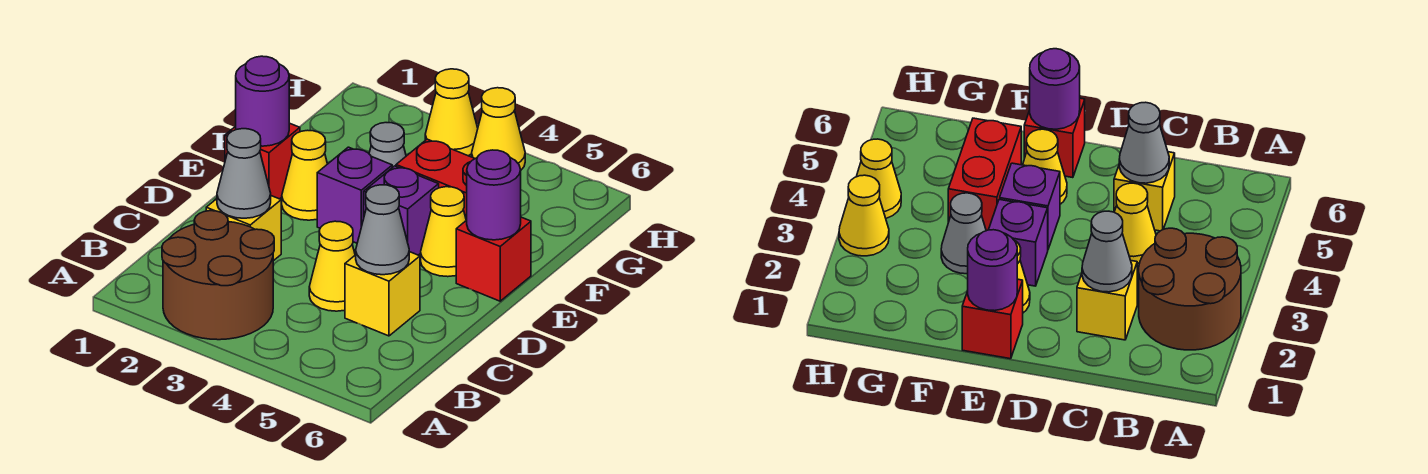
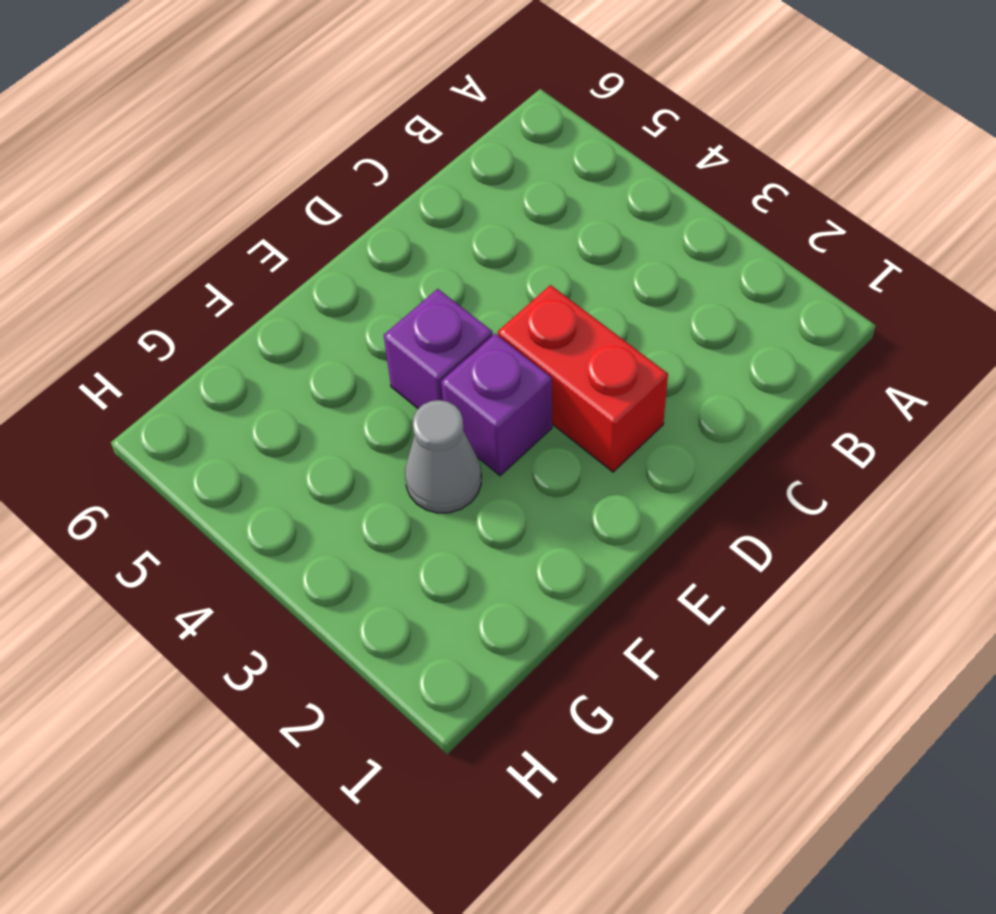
red 1x2 brick [498,285,668,472] -> red 1x2 brick moved to [396,139,475,220]
none -> brown 2x2 round brick [162,211,274,340]
none -> yellow 1x1 brick [206,196,281,261]
none -> yellow 1x1 cone [309,221,355,311]

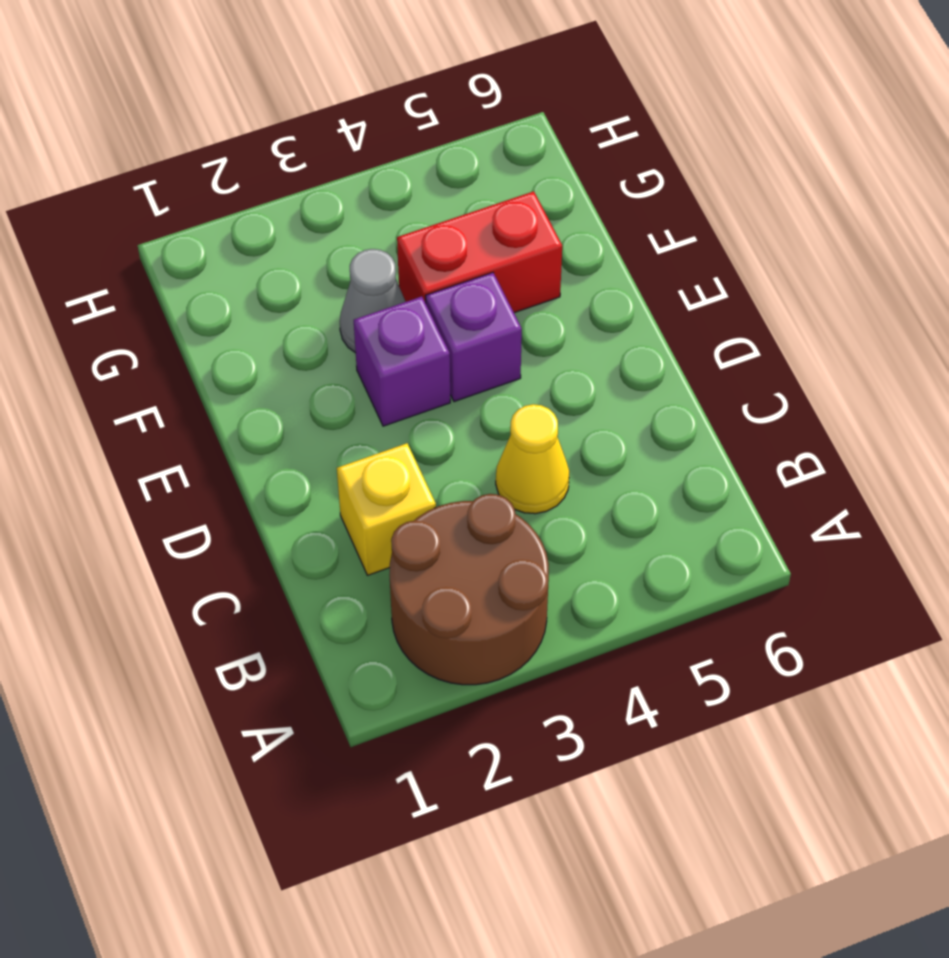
none -> yellow 1x1 brick [345,252,420,336]
none -> red 1x1 brick [225,123,300,199]
none -> yellow 1x1 cone [282,130,327,220]

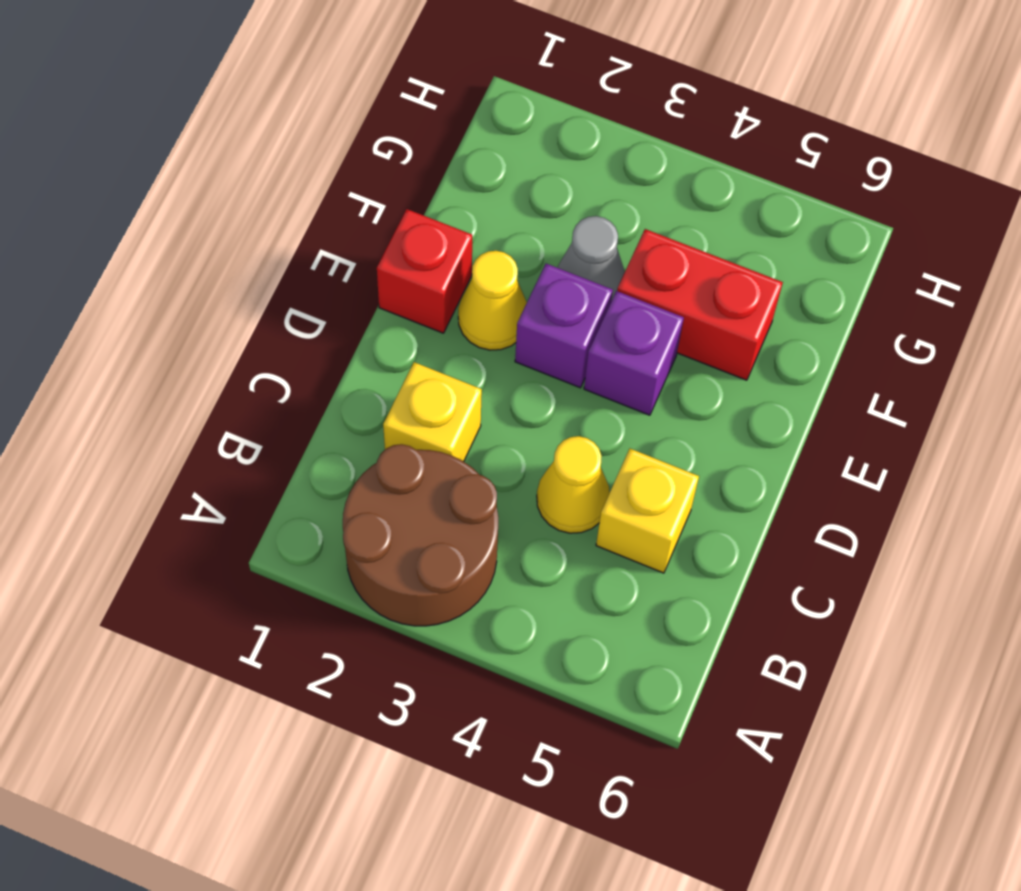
none -> yellow 1x1 cone [421,187,466,277]
none -> red 1x1 brick [456,217,531,301]
none -> yellow 1x1 cone [425,69,478,156]

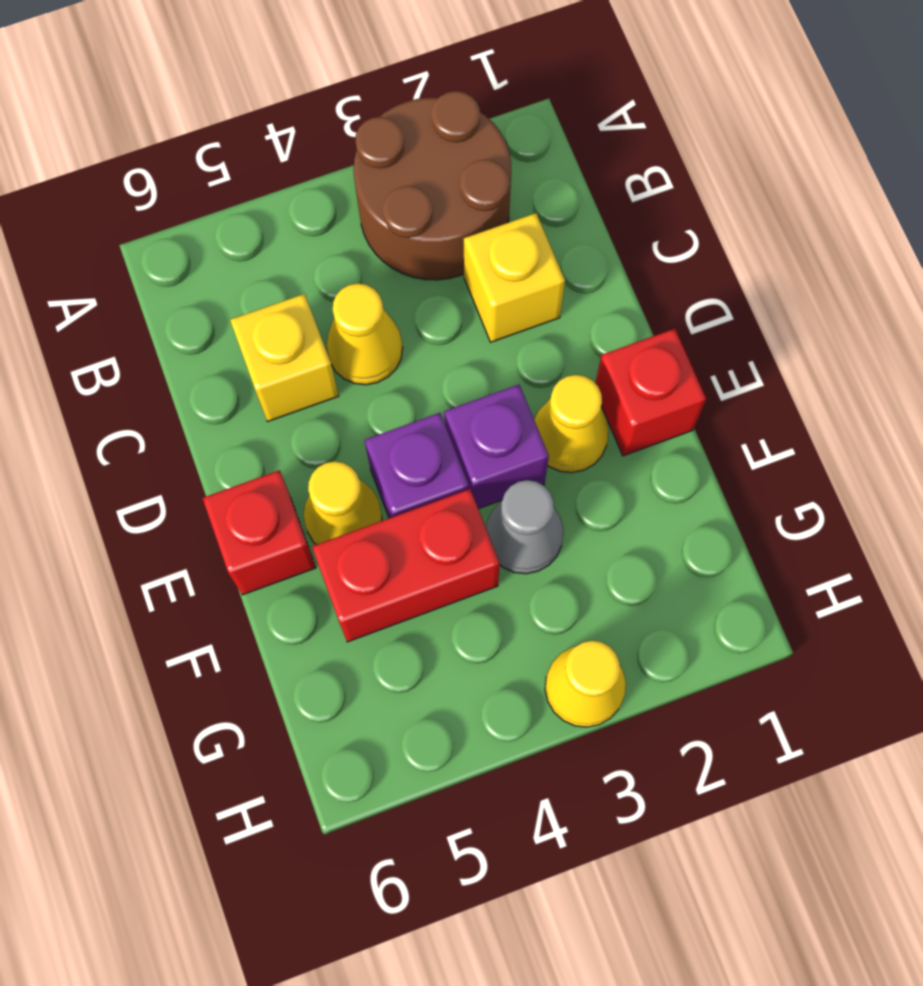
none -> yellow 1x1 cone [472,88,525,170]
none -> grey 1x1 cone [217,129,271,218]
none -> grey 1x1 cone [356,185,409,275]

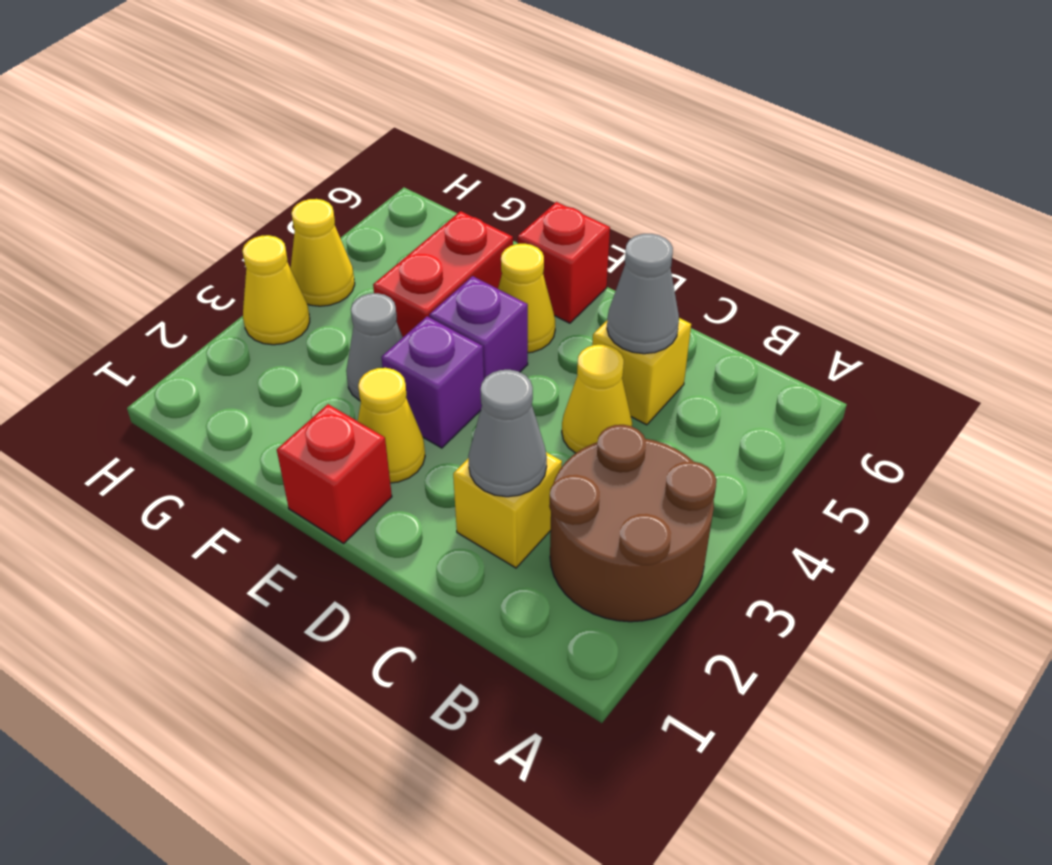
none -> purple 1x1 round brick [236,56,289,146]
none -> purple 1x1 round brick [467,150,521,240]

